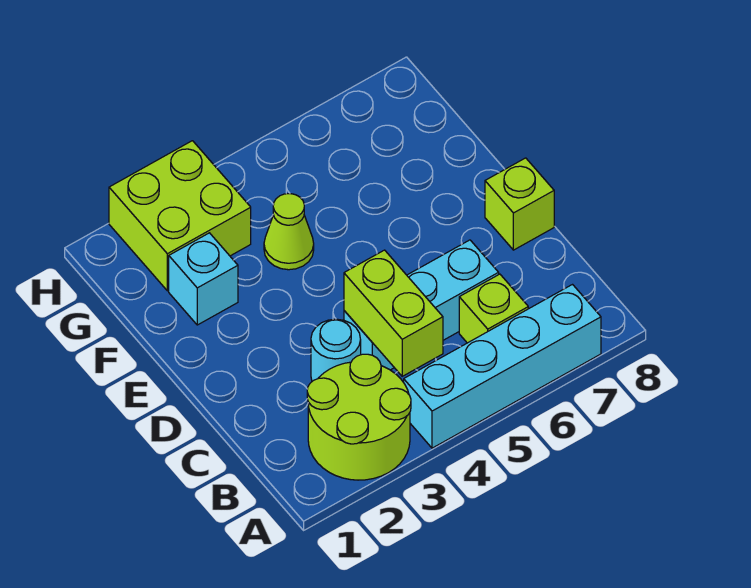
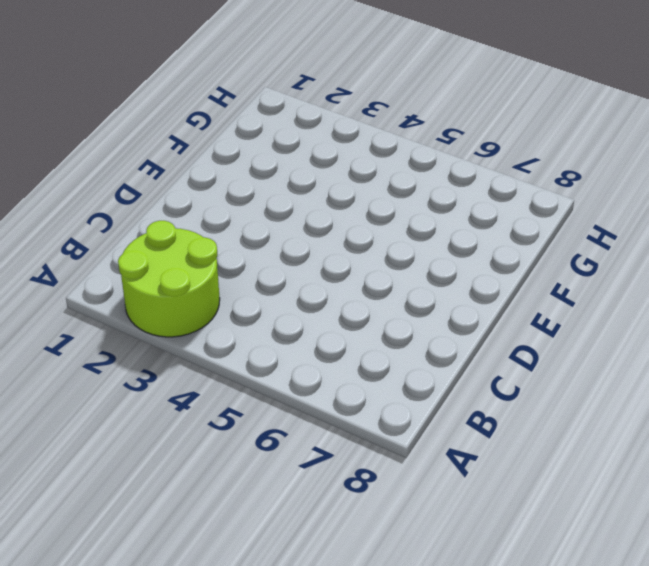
none -> cyan 1x4 brick [404,285,601,448]
none -> lime 1x1 brick [459,274,528,343]

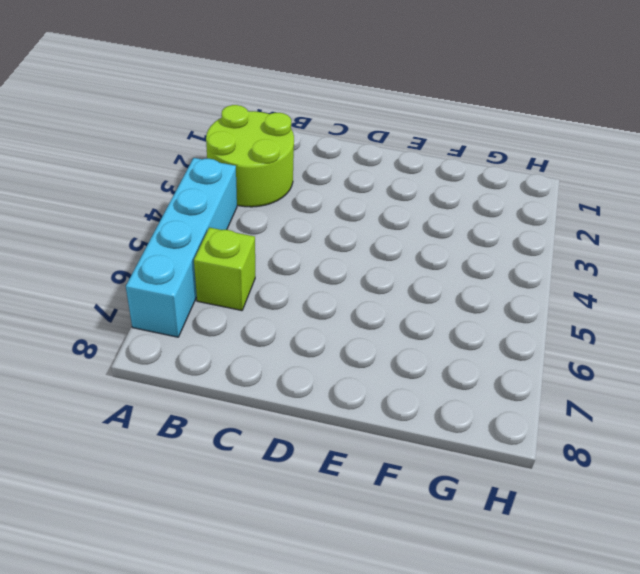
none -> cyan 1x1 round brick [311,319,361,381]
none -> cyan 1x3 brick [344,240,499,370]

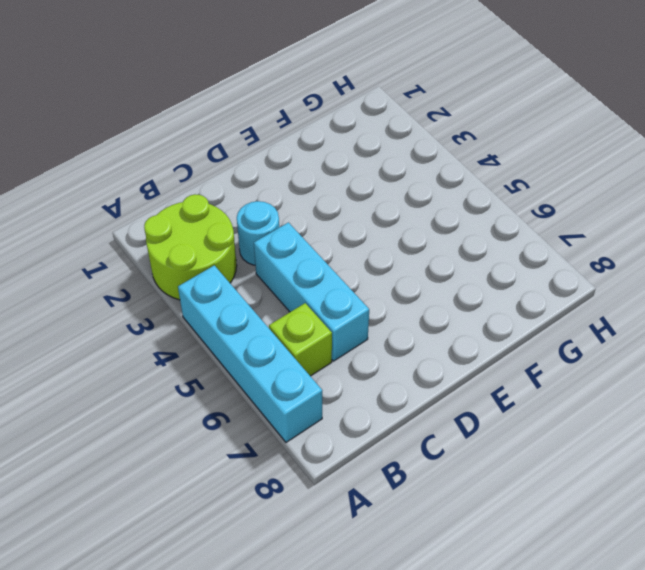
none -> lime 1x1 brick [485,158,554,250]
none -> cyan 1x1 brick [169,233,238,325]

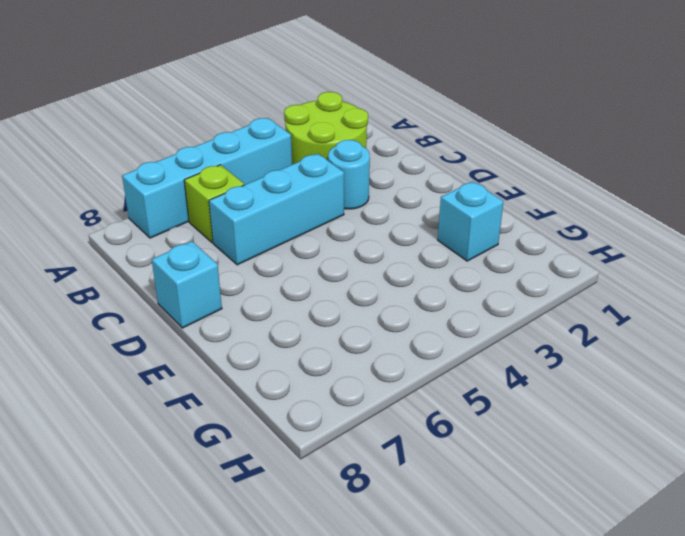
cyan 1x1 brick [152,241,222,328] -> lime 1x1 brick [485,158,554,250]
none -> lime 1x1 cone [264,194,314,270]
none -> lime 2x2 brick [109,141,251,291]

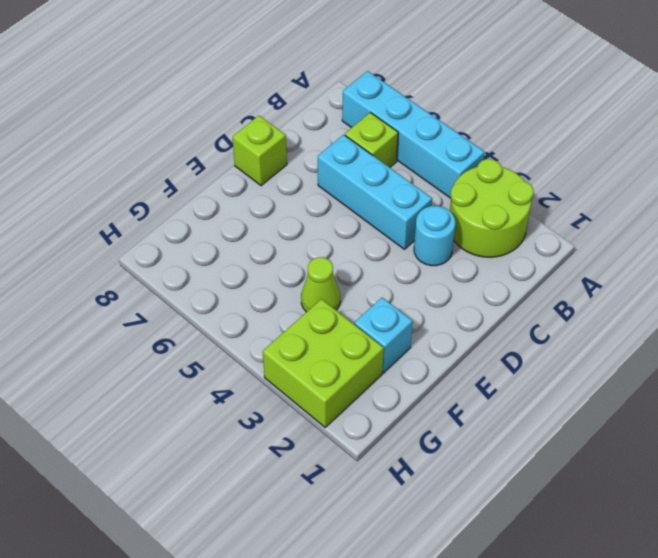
none -> lime 1x2 brick [344,250,443,376]

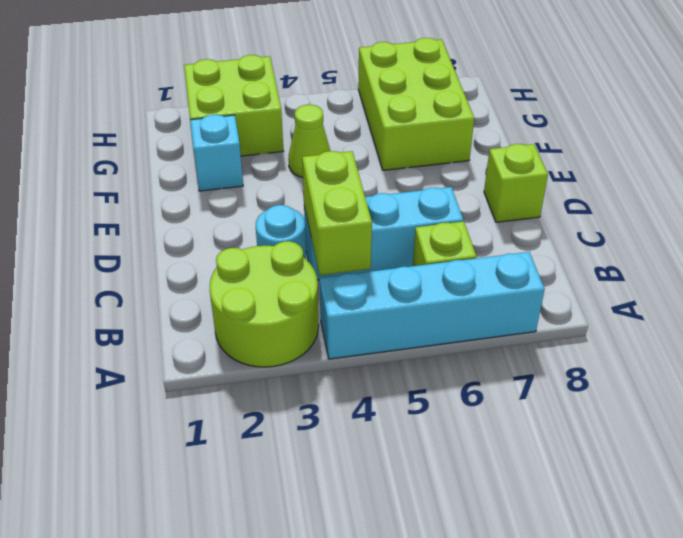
lime 2x3 brick [358,38,474,170] -> none

